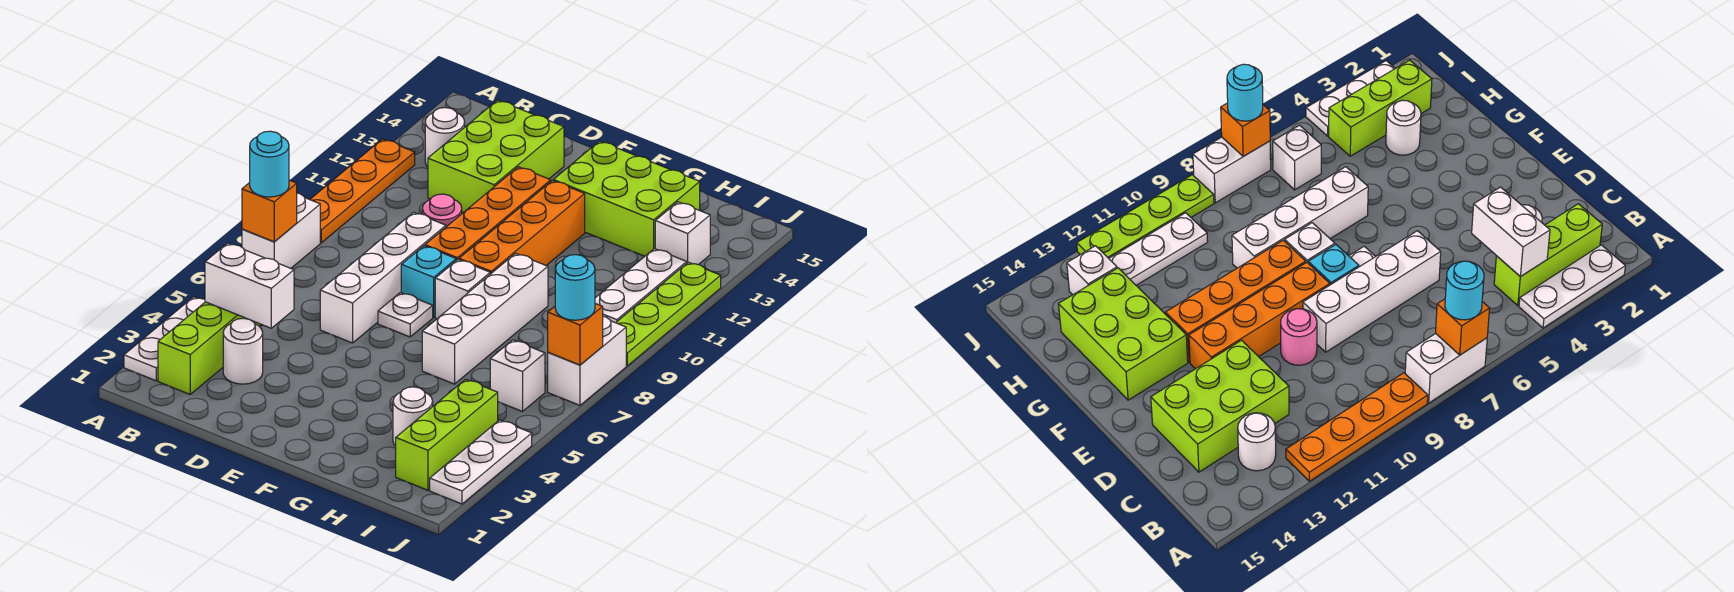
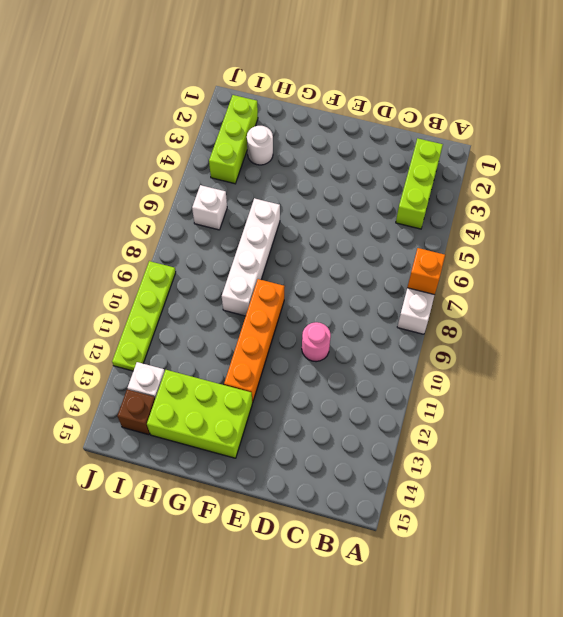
brown 1x1 brick [117,389,155,435] -> none
none -> white 1x3 plate [124,297,205,381]
none -> orange 1x4 plate [310,139,415,243]
none -> white 1x1 round brick [425,108,465,167]

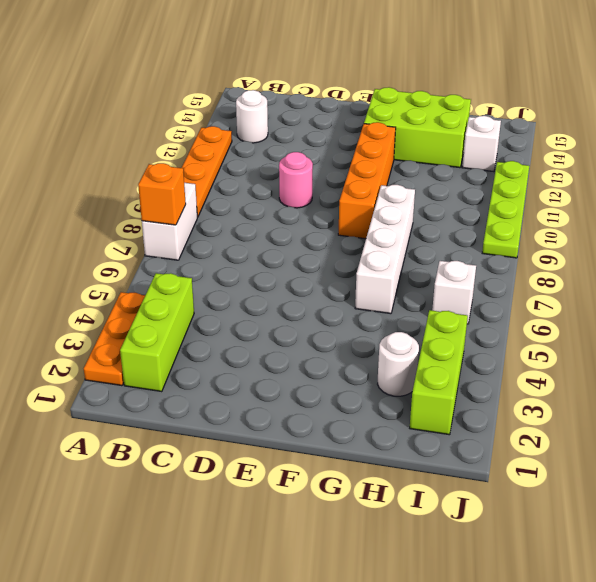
orange 1x3 plate [84,292,145,386] -> white 1x3 plate [124,297,205,381]
none -> white 1x1 round brick [223,318,263,384]
none -> lime 2x3 brick [428,100,564,213]
none -> white 1x4 brick [320,212,446,343]

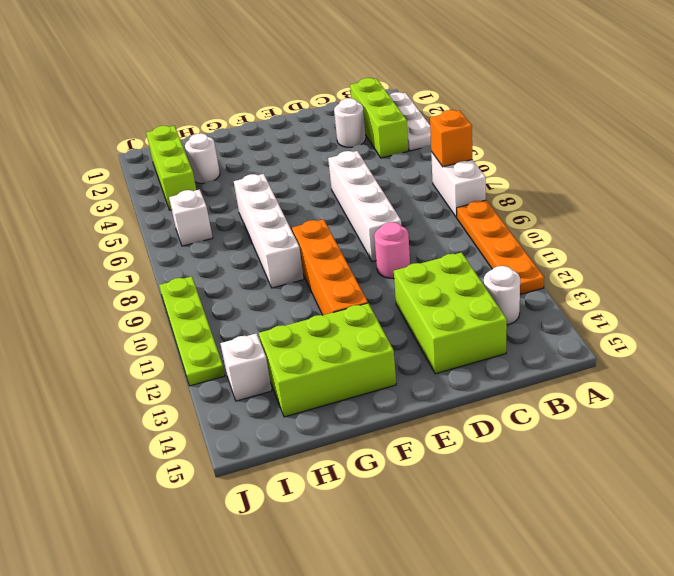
none -> white 1x1 plate [378,292,433,337]
none -> cyan 1x1 brick [401,246,456,317]
none -> orange 1x4 brick [425,167,551,260]

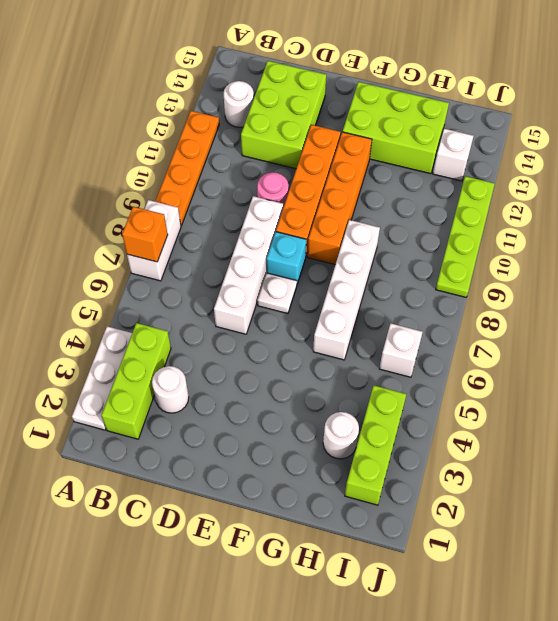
none -> white 1x1 brick [435,260,490,319]
none -> white 1x3 plate [595,249,687,323]
none -> white 1x3 plate [430,420,532,504]

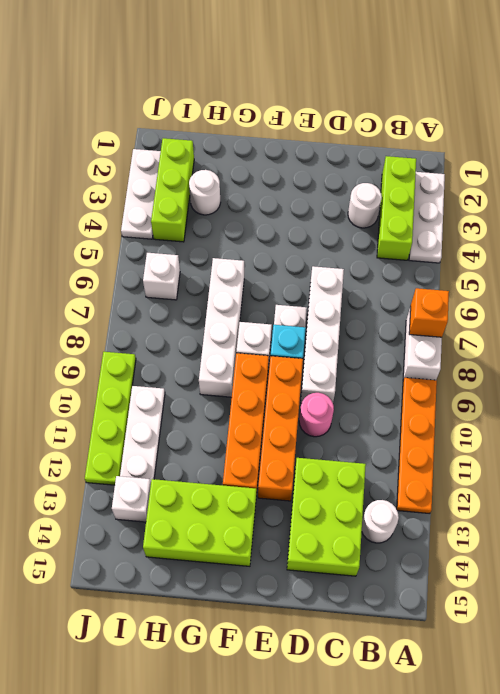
none -> white 1x2 brick [548,316,626,405]
none -> white 1x2 brick [205,243,294,328]
none -> orange 1x1 brick [548,304,603,365]

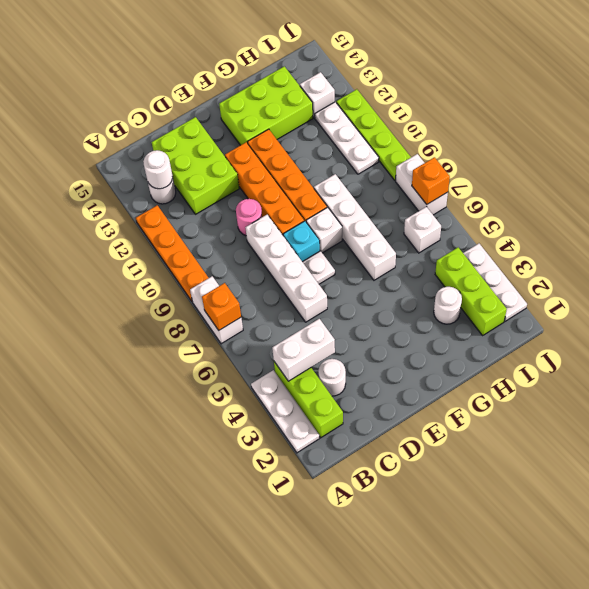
white 1x1 round brick [143,150,173,189] -> none
none -> cyan 1x1 round brick [250,131,289,197]
none -> cyan 1x1 round brick [555,255,595,320]

